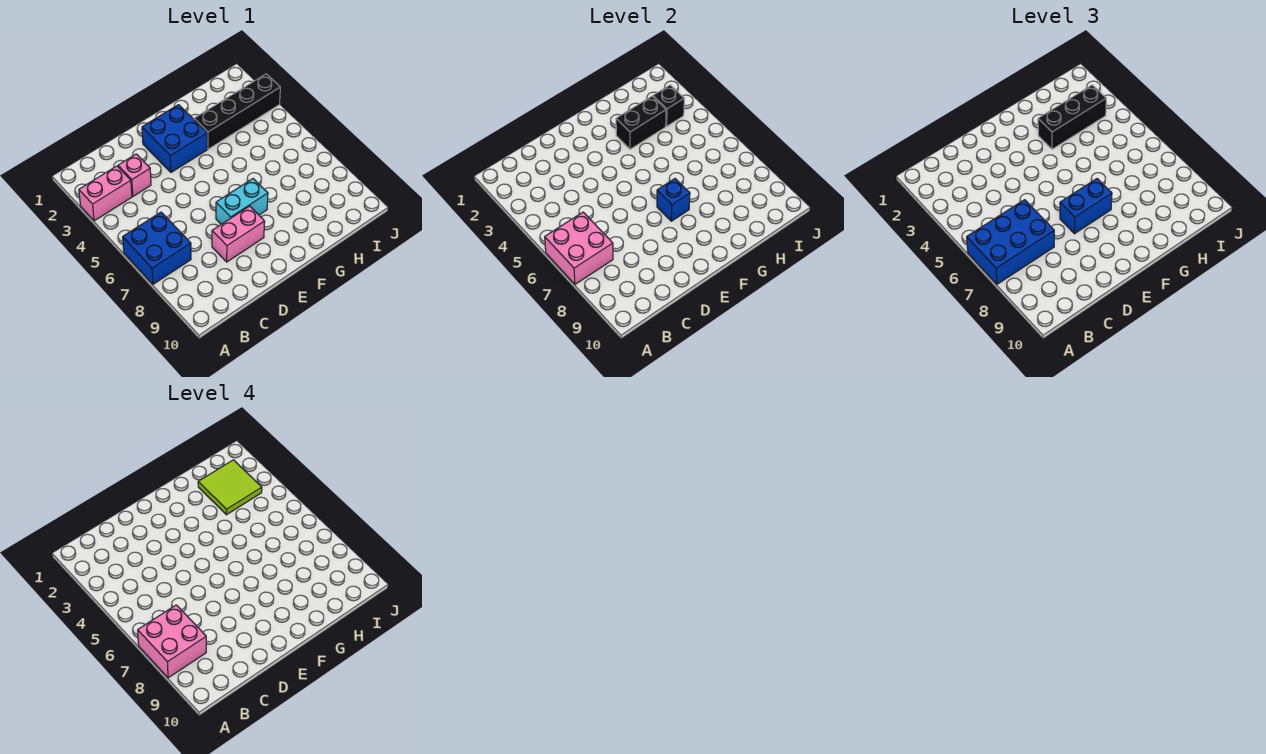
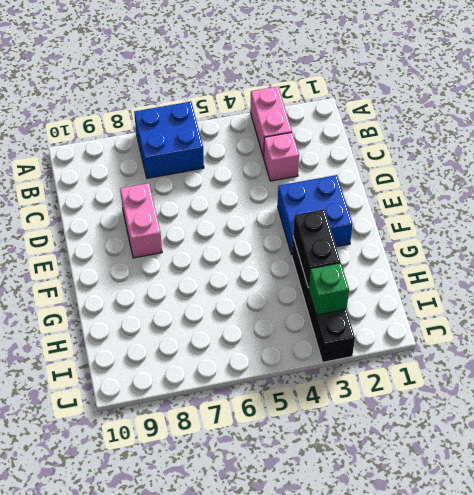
green 1x1 brick [308,263,349,315] -> black 1x1 brick [653,85,684,126]
none -> cyan 1x2 brick [216,179,268,224]
none -> pink 2x2 brick [545,212,613,284]
none -> blue 1x1 brick [657,179,690,221]

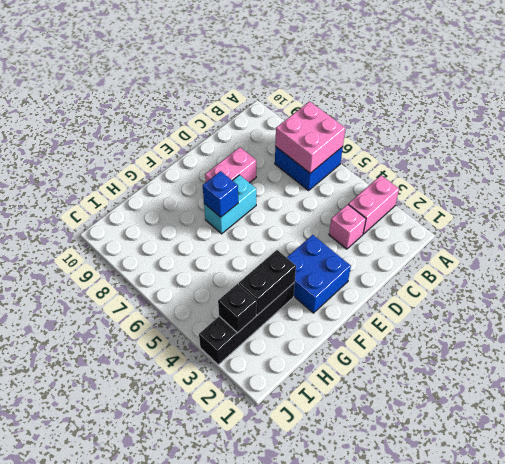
none -> blue 2x3 brick [967,200,1054,284]
none -> blue 1x2 brick [1060,179,1112,234]
none -> black 1x3 brick [1038,85,1106,149]

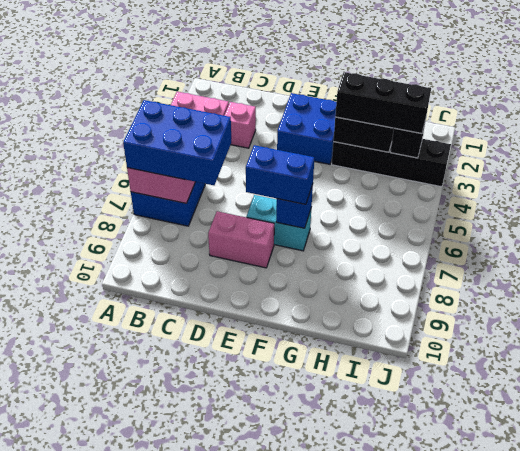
none -> pink 2x2 brick [138,605,206,678]
none -> lime 2x2 tile [198,460,262,515]

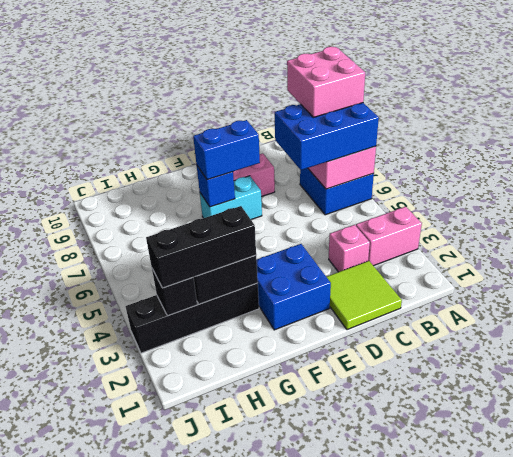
lime 2x2 tile [327,261,402,330] -> lime 2x2 tile moved to [198,460,262,515]

